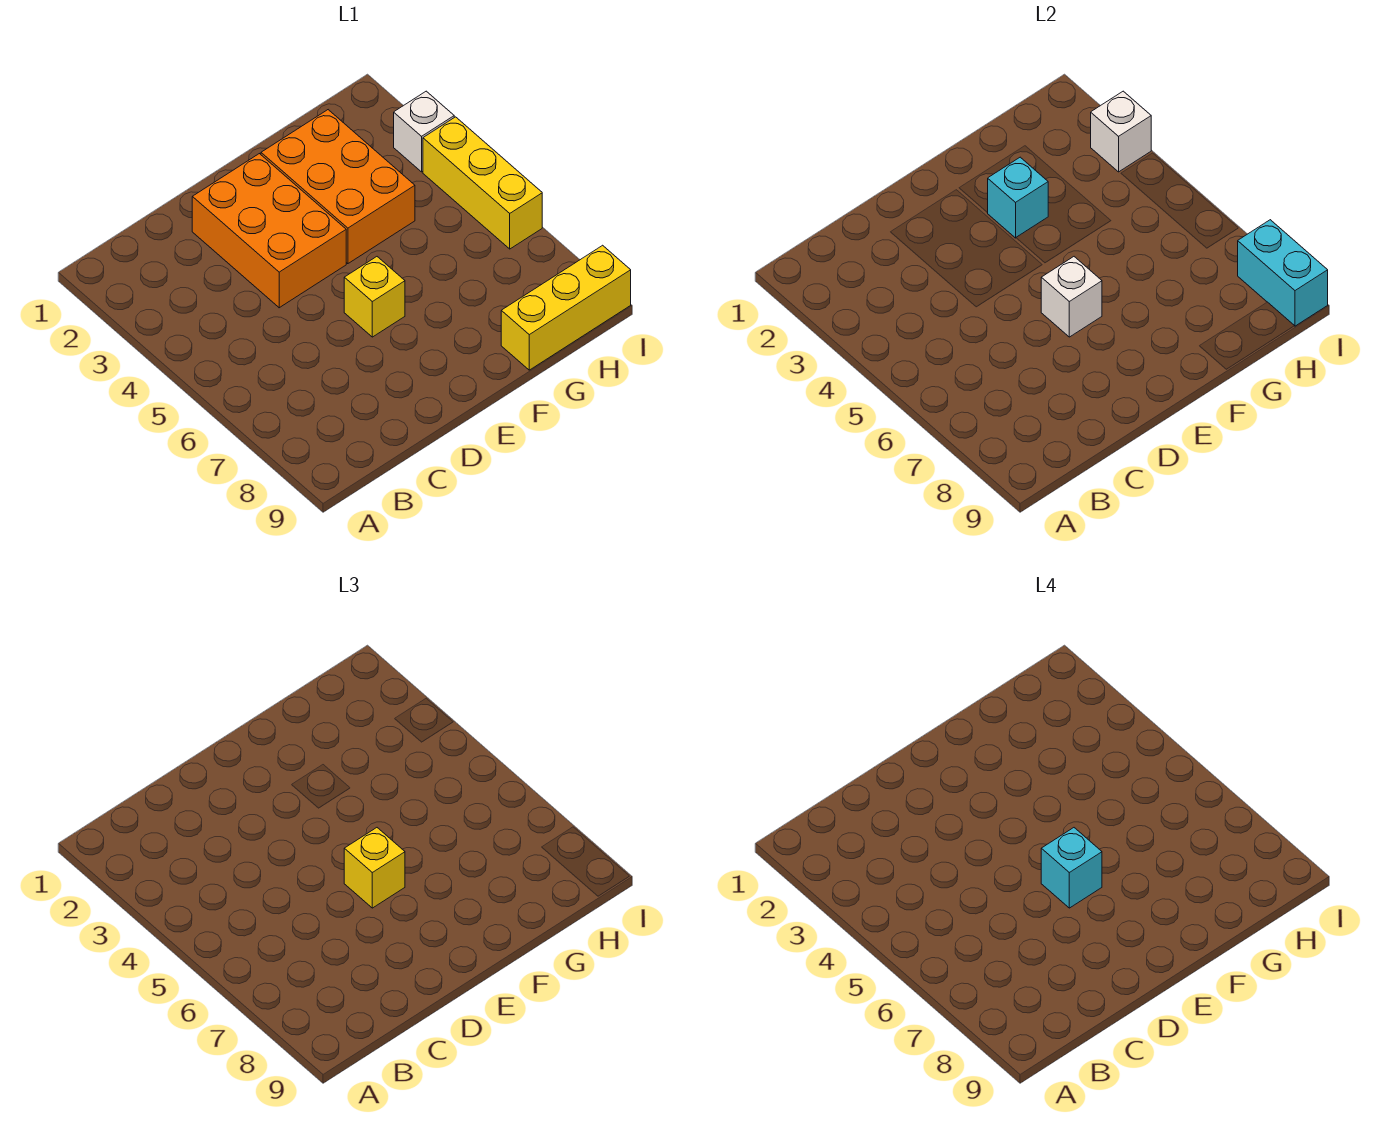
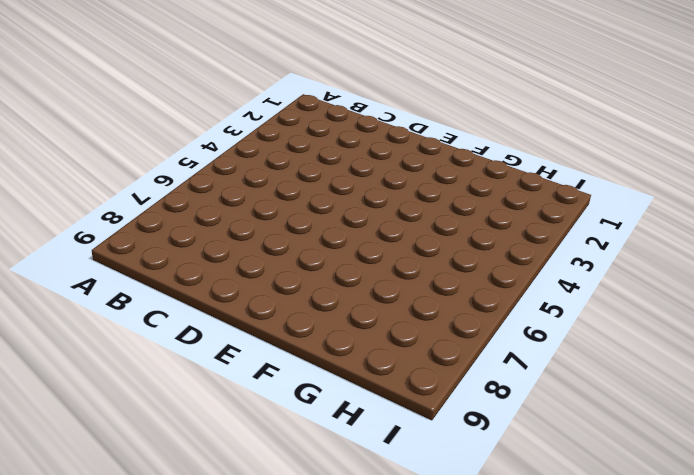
none -> orange 2x3 brick [192,154,346,308]
none -> yellow 1x1 brick [344,257,405,337]
none -> orange 2x3 brick [261,110,415,264]

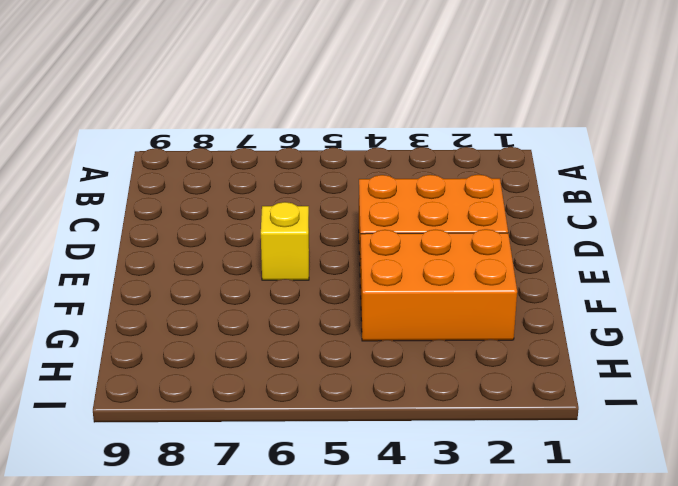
none -> yellow 1x3 brick [501,245,631,370]
none -> white 1x1 brick [394,91,454,172]
none -> yellow 1x3 brick [423,117,542,249]

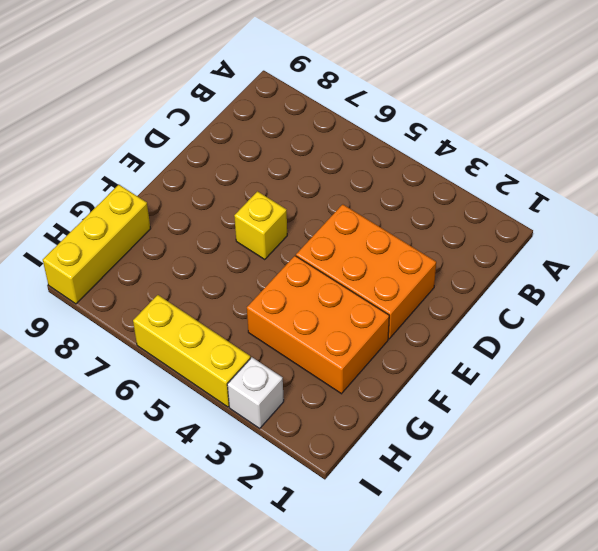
none -> white 1x1 brick [1041,257,1102,337]
none -> cyan 1x1 brick [988,157,1048,238]
none -> white 1x1 brick [1091,91,1151,172]

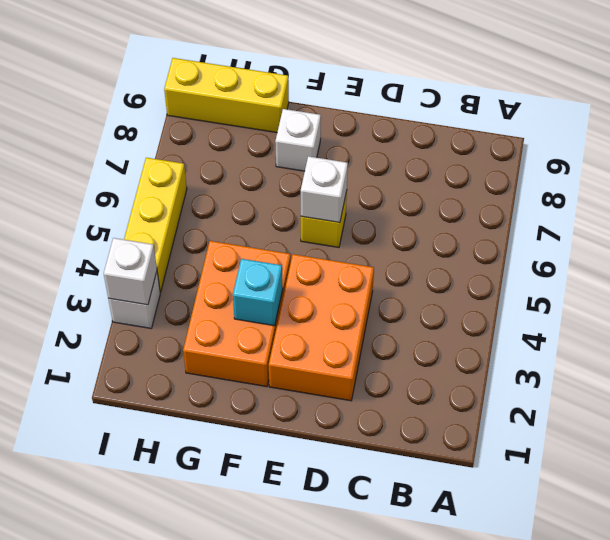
white 1x1 brick [275,109,321,171] -> none
none -> cyan 1x2 brick [1238,220,1328,326]
none -> yellow 1x1 brick [344,828,405,908]
none -> cyan 1x1 brick [1041,828,1102,908]

